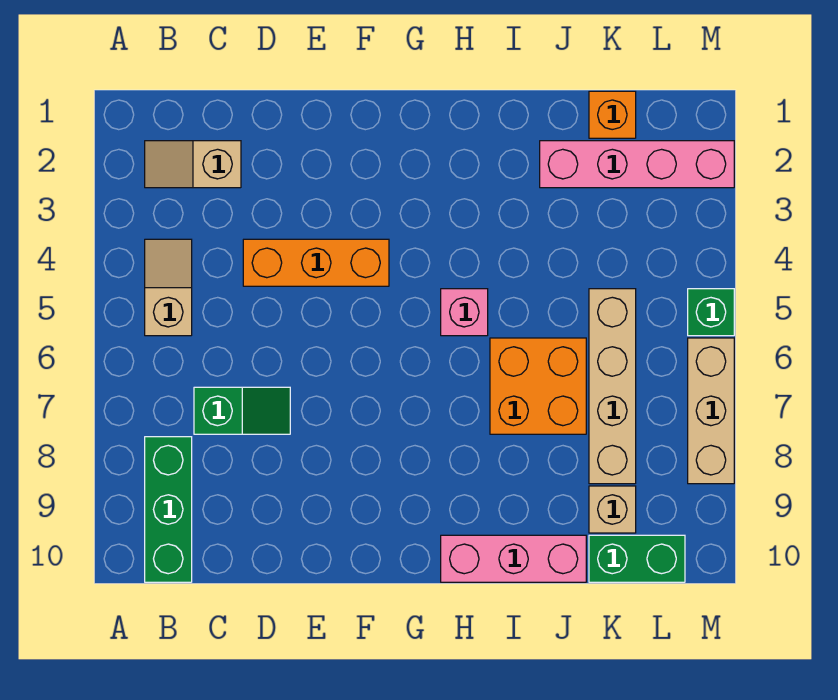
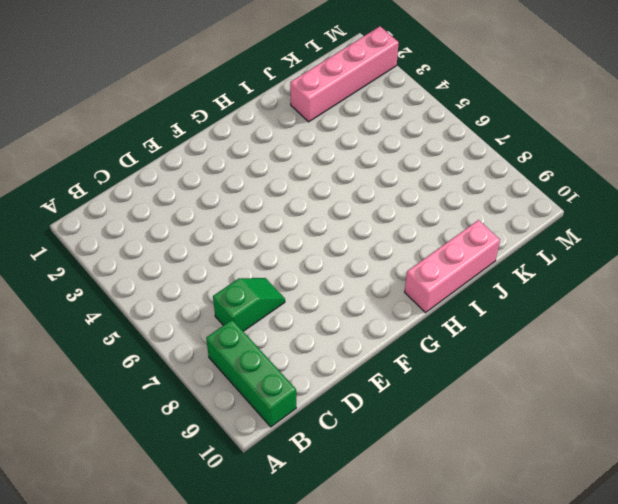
none -> tan 1x2 slope [145,141,241,188]
none -> tan 1x2 slope [145,239,192,336]
none -> orange 1x3 brick [243,239,389,286]

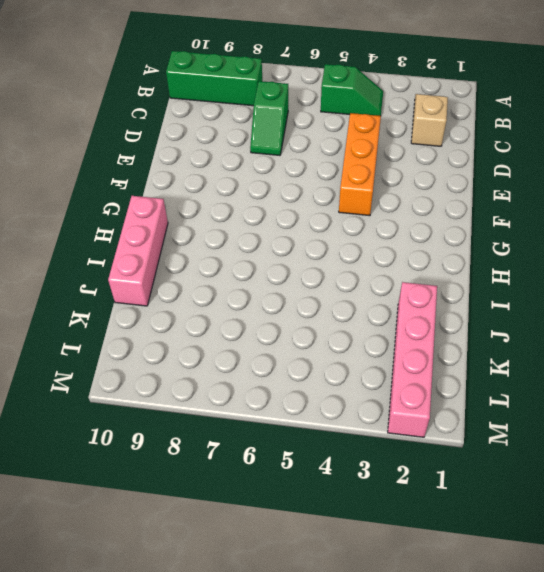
green 1x2 slope [321,64,383,116] -> tan 1x2 slope [145,239,192,336]
none -> pink 1x1 brick [441,289,488,336]
none -> orange 2x2 brick [490,338,586,434]
none -> orange 1x1 brick [589,91,636,138]

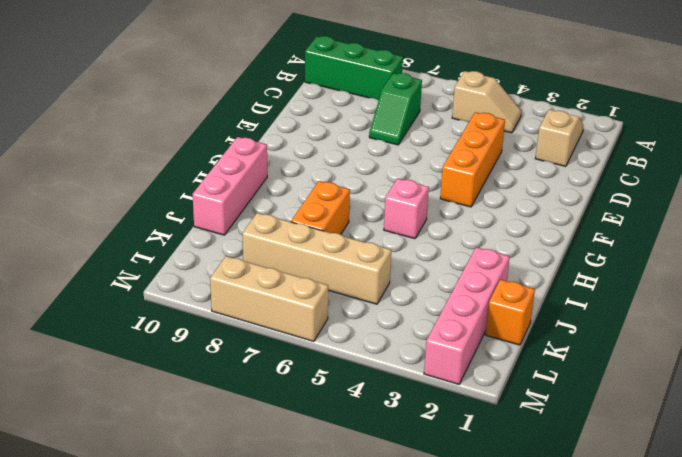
orange 1x2 brick [291,181,350,235] -> orange 2x2 brick [490,338,586,434]
none -> tan 1x1 brick [589,486,636,533]
none -> green 1x2 brick [589,535,685,582]
none -> green 1x1 brick [688,289,734,336]

